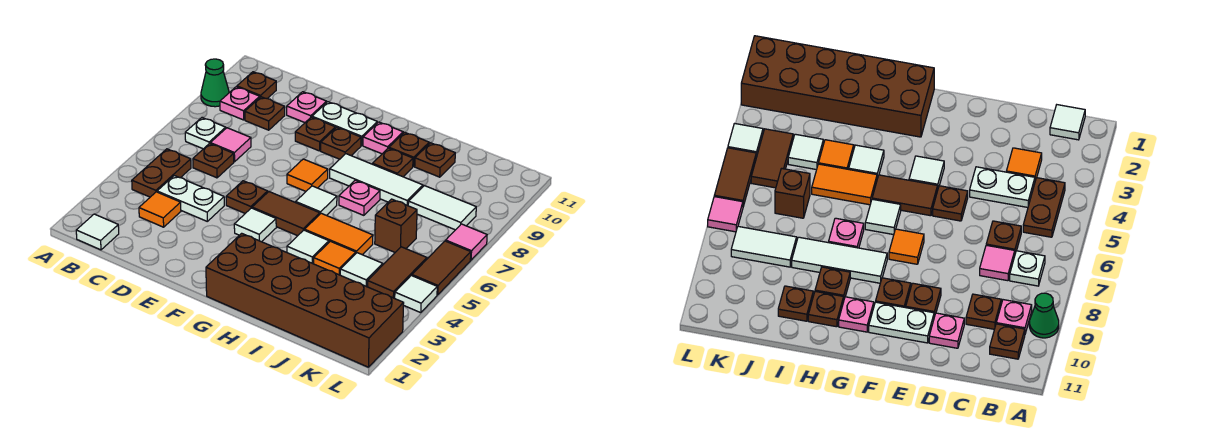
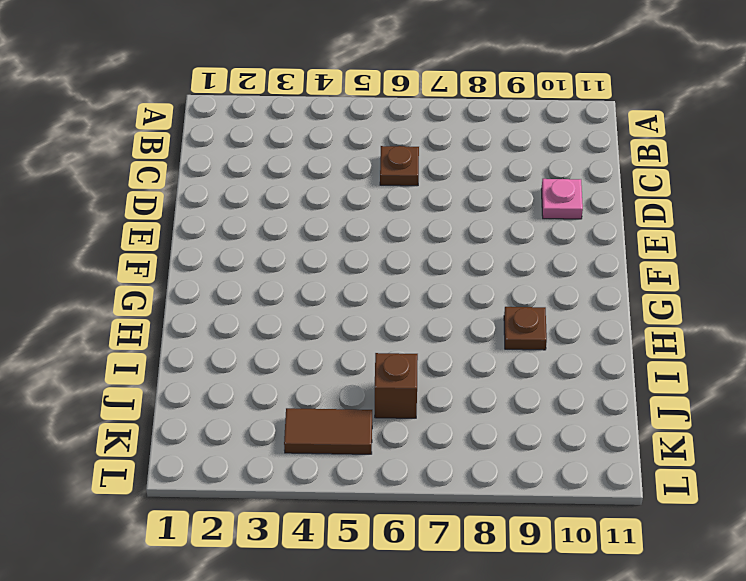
none -> green 1x1 cone [201,59,229,107]
none -> white 1x1 tile [76,214,119,250]
none -> brown 1x2 plate [132,149,191,197]
none -> white 1x1 plate [185,118,226,149]

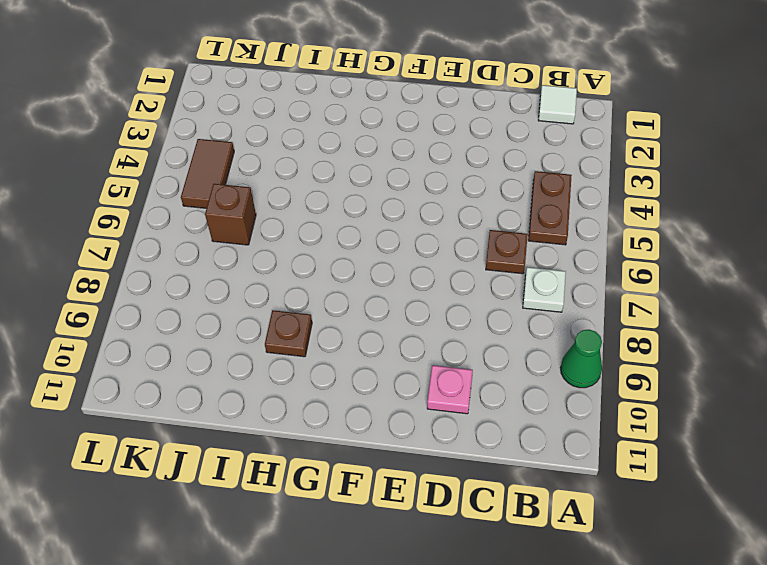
none -> pink 1x1 plate [220,87,260,120]
none -> brown 1x1 plate [237,72,276,99]
none -> orange 1x1 tile [139,192,181,227]
none -> white 1x2 plate [157,176,224,221]

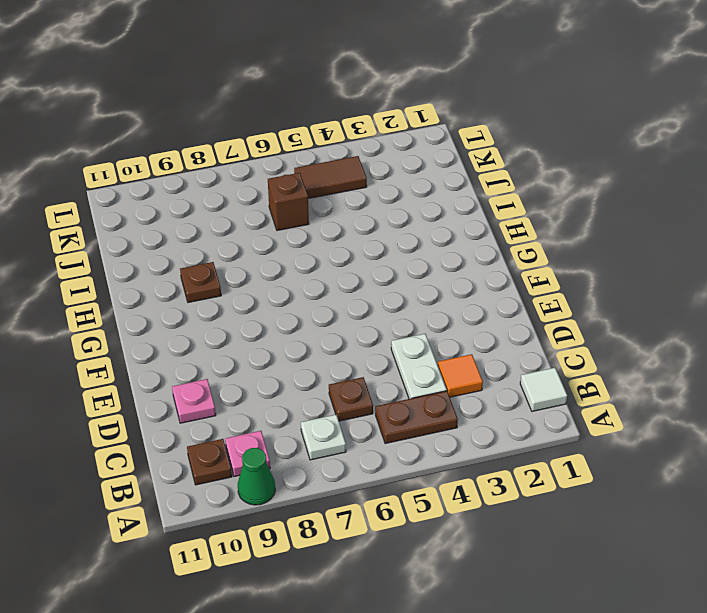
none -> pink 1x1 tile [210,128,251,162]
none -> brown 1x1 plate [245,97,285,130]
none -> brown 1x1 plate [226,181,268,213]
none -> brown 1x1 plate [295,117,335,151]

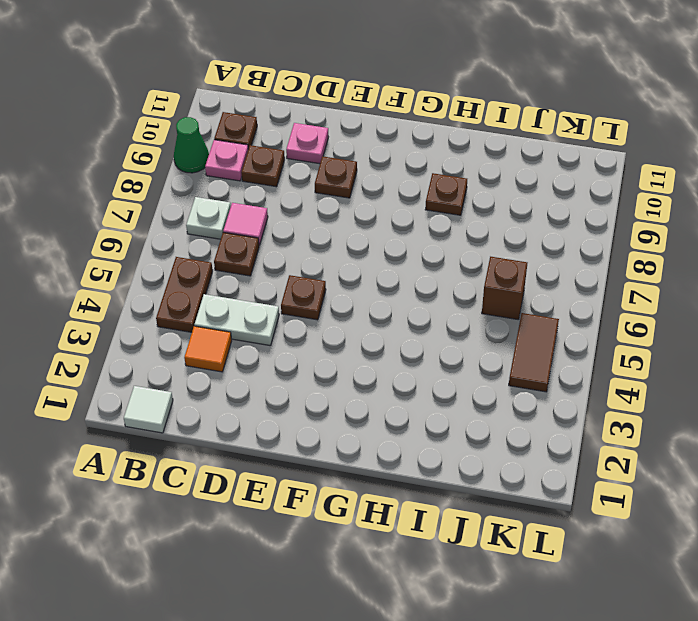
none -> white 1x2 plate [312,102,377,145]
none -> white 1x1 tile [234,208,276,242]
none -> brown 1x2 tile [252,192,320,236]
none -> orange 1x1 tile [287,159,328,191]

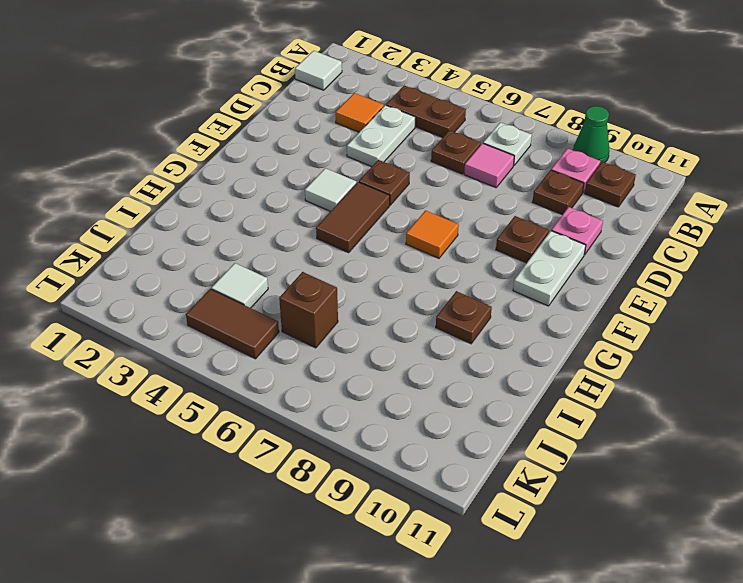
none -> brown 1x1 plate [321,127,361,159]
none -> brown 2x6 brick [206,233,404,367]
none -> white 1x1 tile [296,186,337,216]
none -> white 1x3 tile [330,154,423,206]

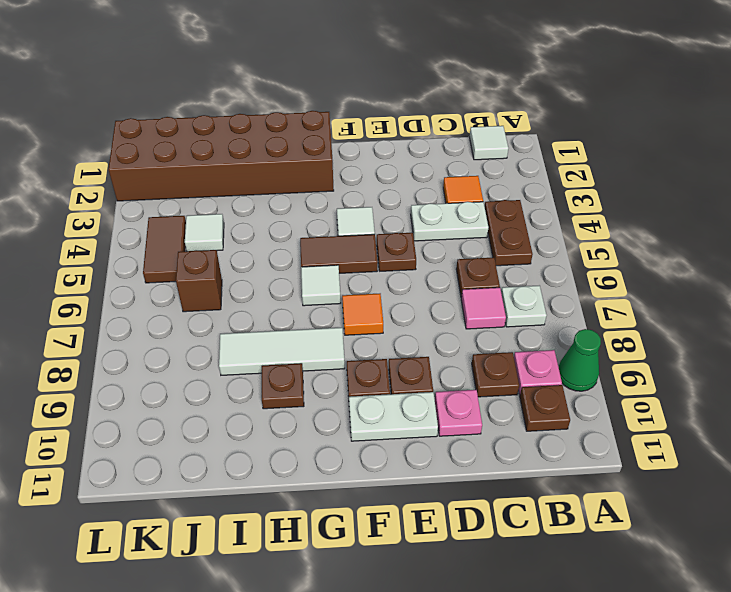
none -> pink 1x1 plate [363,122,403,154]
none -> white 1x1 tile [287,230,329,264]
none -> orange 1x2 tile [305,213,373,255]
none -> pink 1x1 plate [339,180,380,215]

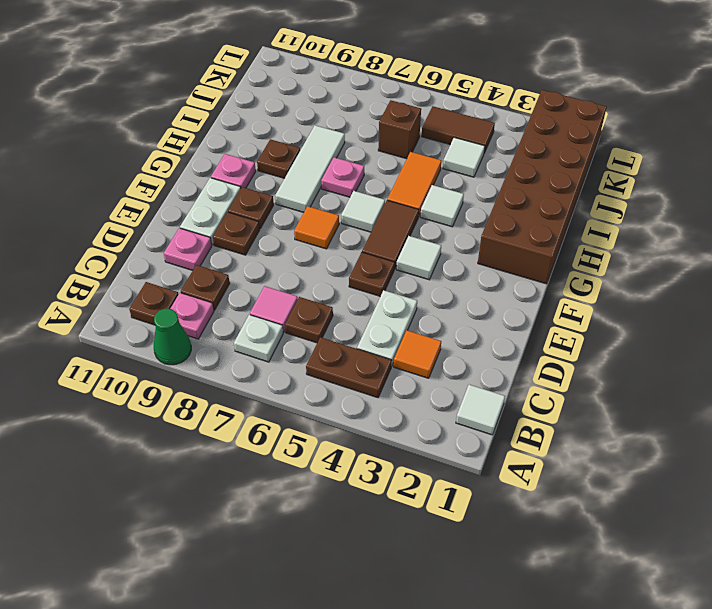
none -> brown 1x1 plate [389,132,429,167]
none -> orange 1x1 tile [314,241,356,275]
none -> brown 1x1 plate [415,143,455,177]
none -> white 1x2 tile [408,186,476,230]

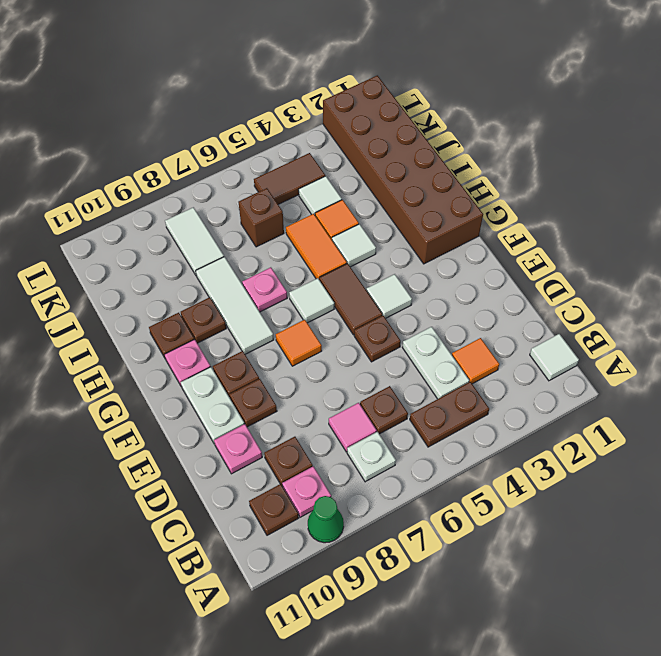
none -> brown 1x1 plate [415,143,455,177]
none -> white 1x1 tile [395,276,437,313]
none -> brown 1x2 tile [412,241,471,295]
none -> pink 1x1 tile [446,224,487,260]

